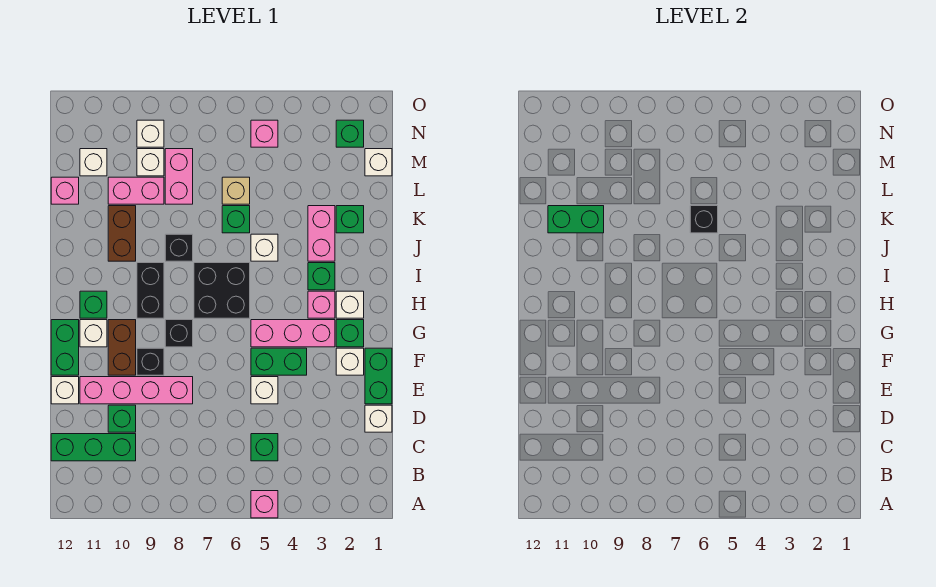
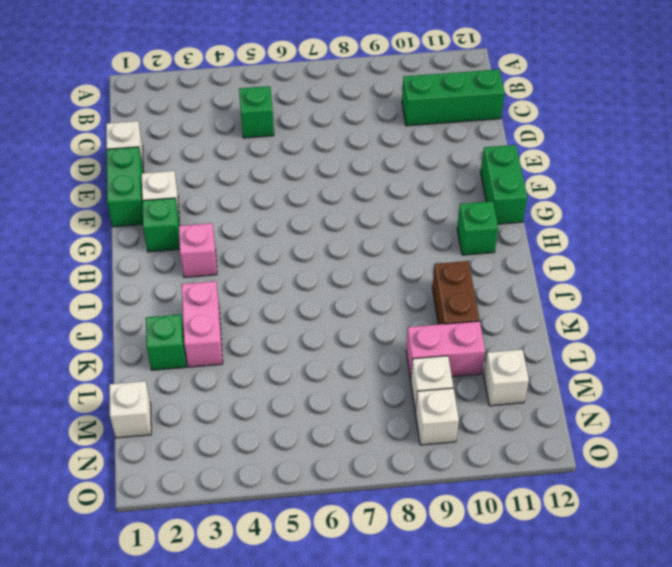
none -> pink 1x1 brick [251,491,278,518]
none -> green 1x1 brick [108,405,136,432]
none -> white 1x1 brick [251,377,278,404]
none -> pink 1x4 brick [80,377,193,404]

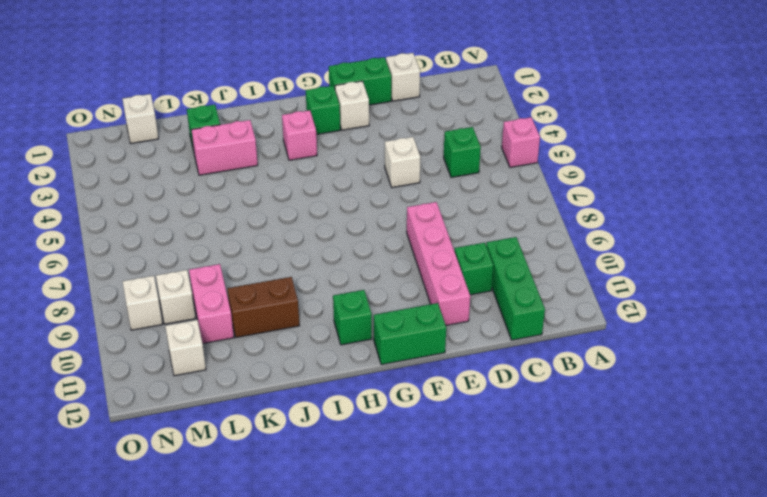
none -> white 1x1 brick [51,377,79,404]
none -> green 1x2 brick [251,348,307,375]
none -> black 1x1 brick [137,348,164,375]
none -> brown 1x2 brick [108,320,136,375]

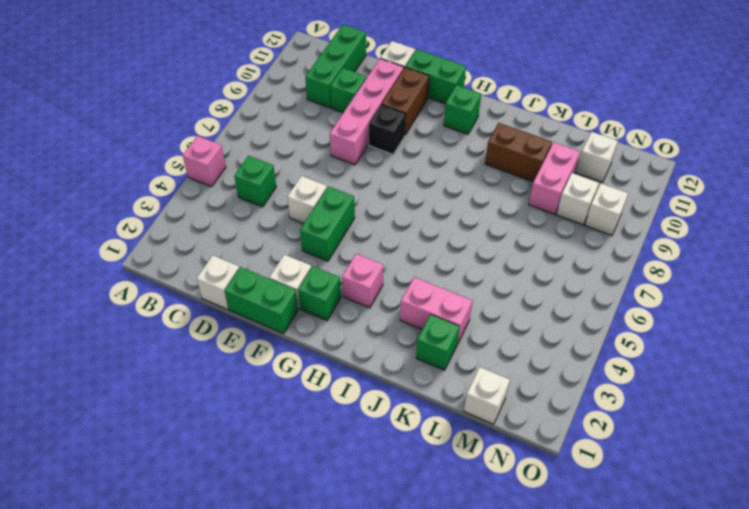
brown 1x2 brick [381,67,429,135] -> brown 1x2 brick turned to [108,320,136,375]
none -> pink 1x3 brick [251,320,335,347]
none -> black 1x1 brick [165,320,193,347]
none -> white 1x1 brick [80,320,107,347]
none -> white 1x1 brick [336,291,364,318]

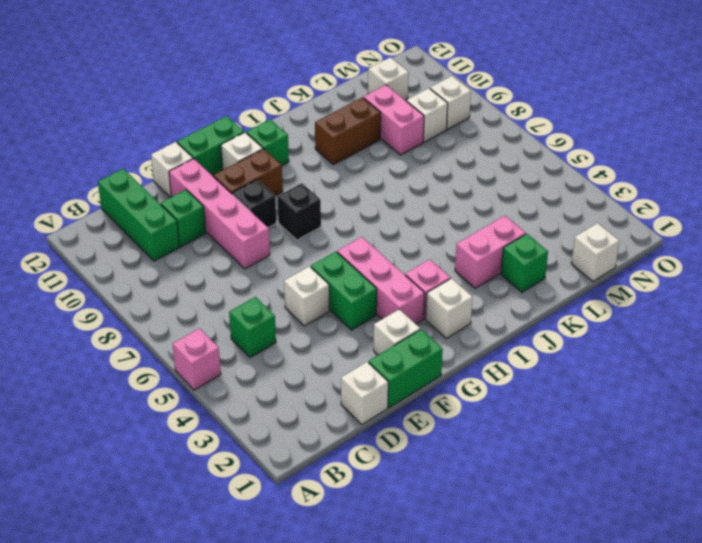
none -> green 1x1 brick [336,320,364,347]
none -> black 2x2 brick [194,263,250,318]
none -> black 1x2 brick [137,263,164,318]
none -> green 1x1 brick [308,263,335,290]

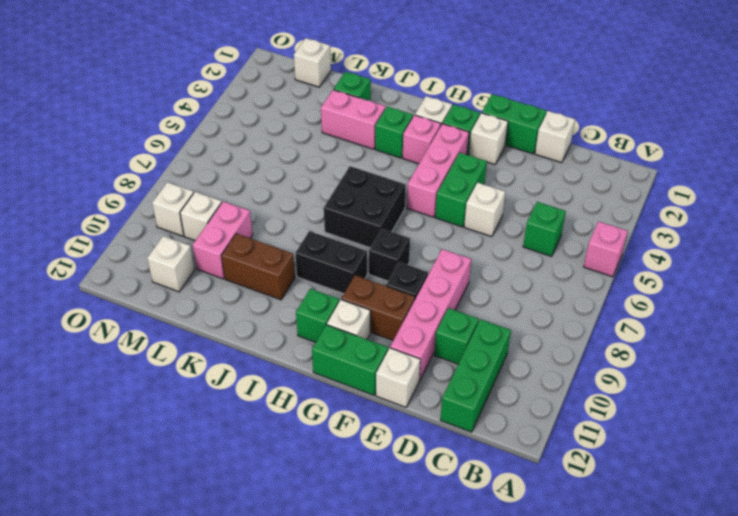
none -> white 1x1 brick [251,234,278,261]
none -> black 1x1 brick [165,234,193,261]
none -> green 1x1 brick [222,206,250,233]
none -> tan 1x1 brick [222,177,250,204]

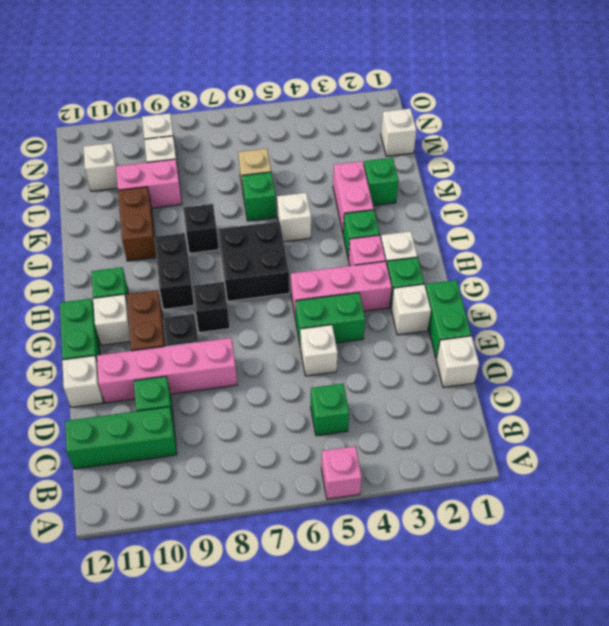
none -> pink 1x2 brick [165,149,193,204]
none -> pink 1x1 brick [51,177,79,204]
none -> green 1x1 brick [336,120,364,147]
none -> pink 1x1 brick [251,120,278,147]

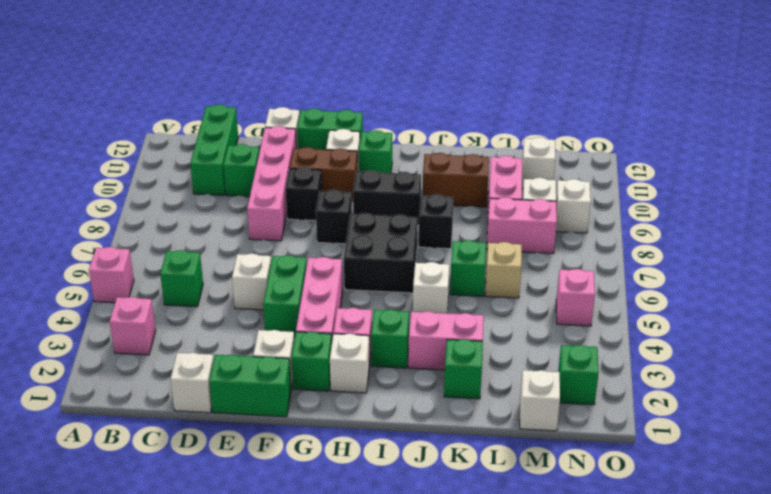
pink 1x1 brick [110,297,156,355] -> pink 1x1 brick moved to [51,177,79,204]
none -> black 1x1 brick [690,206,718,233]
none -> green 1x2 brick [548,206,604,233]

